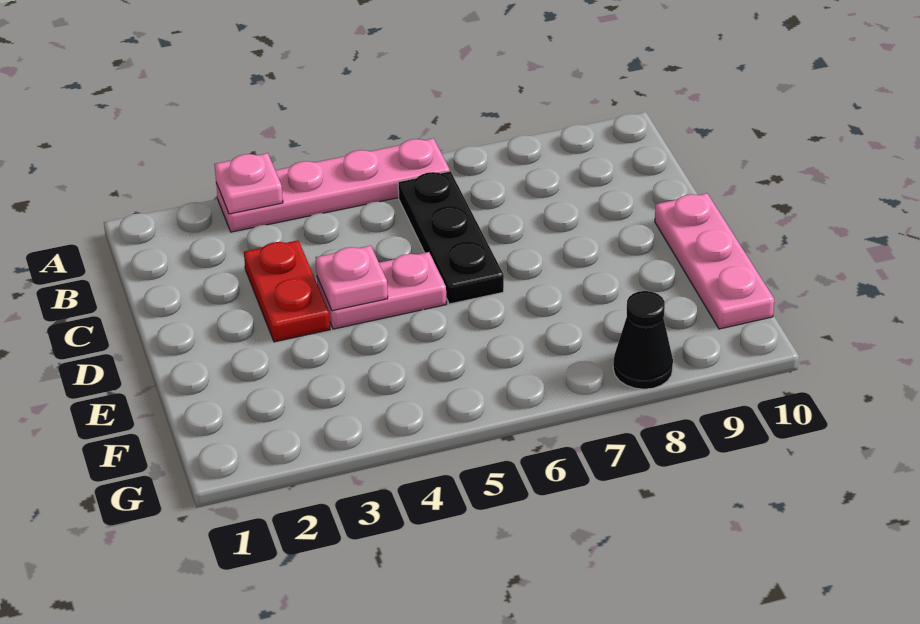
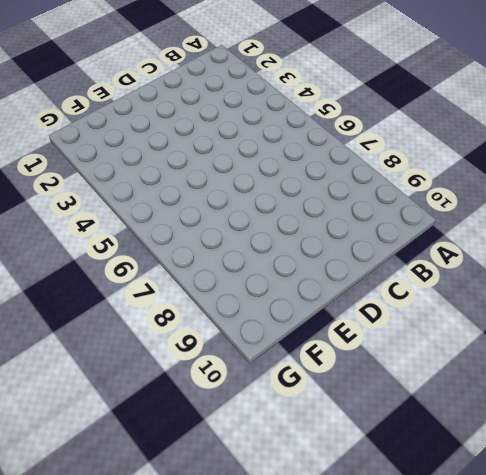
none -> pink 1x4 plate [216,138,450,232]
none -> black 1x3 plate [398,171,504,304]

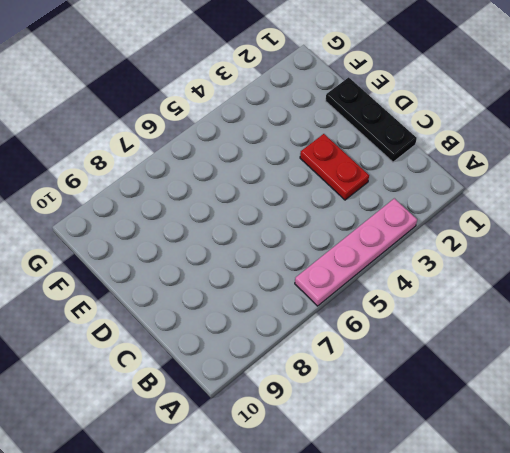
black 1x3 plate [326,77,417,162] -> black 1x3 plate moved to [398,171,504,304]
none -> pink 1x2 plate [317,252,446,329]
none -> pink 1x3 plate [655,193,774,329]

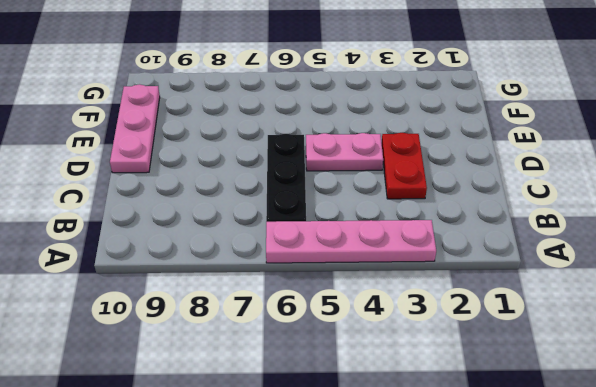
none -> black 1x1 cone [613,291,673,389]
none -> pink 1x1 plate [214,153,283,214]

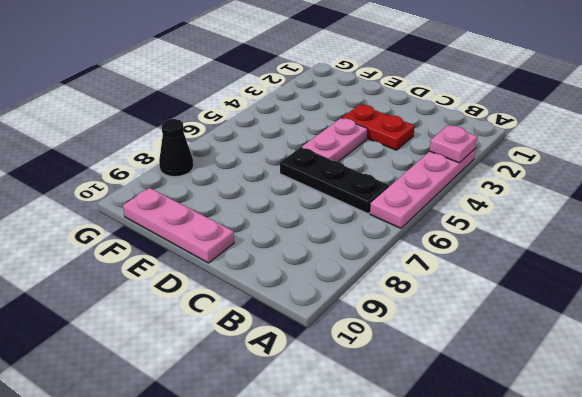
none -> pink 1x1 plate [316,246,388,311]

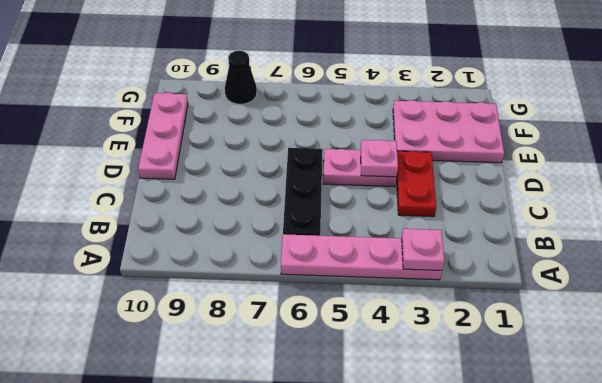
pink 2x3 plate [393,100,504,163] -> none

